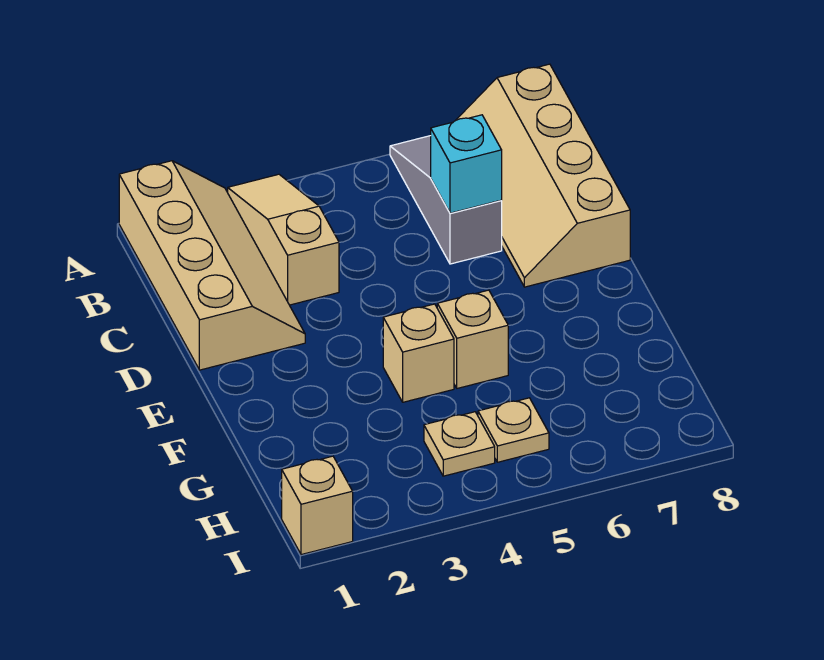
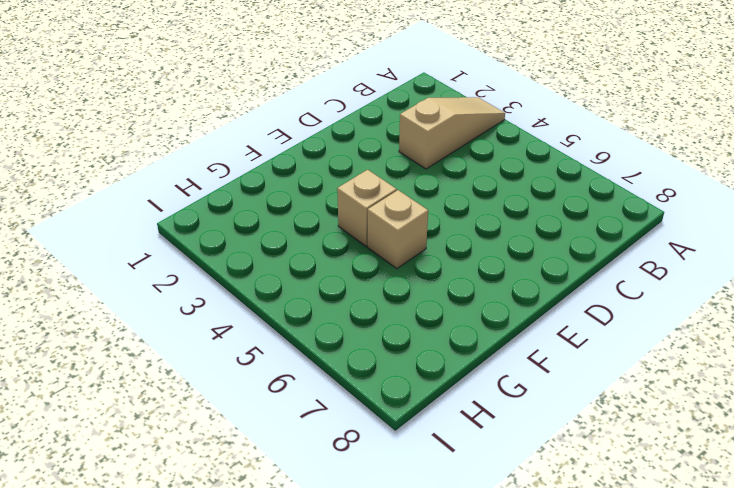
none -> tan 2x4 slope [119,161,305,370]
none -> grey 1x3 slope [390,136,502,264]

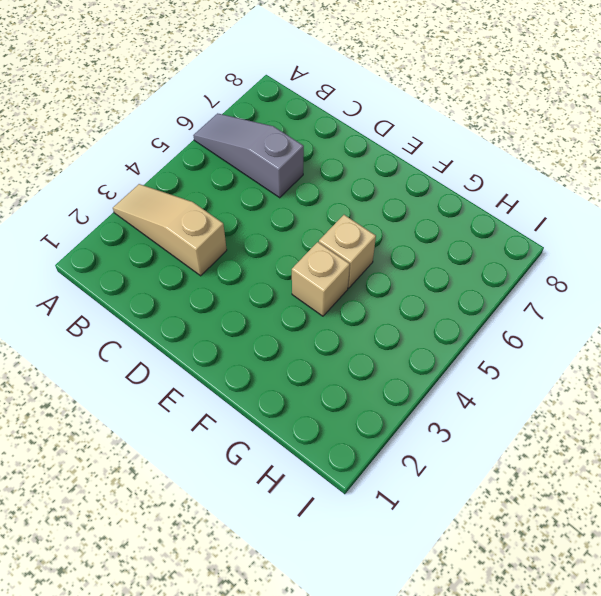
none -> tan 2x4 slope [119,161,305,370]
none -> tan 2x4 slope [455,64,630,287]

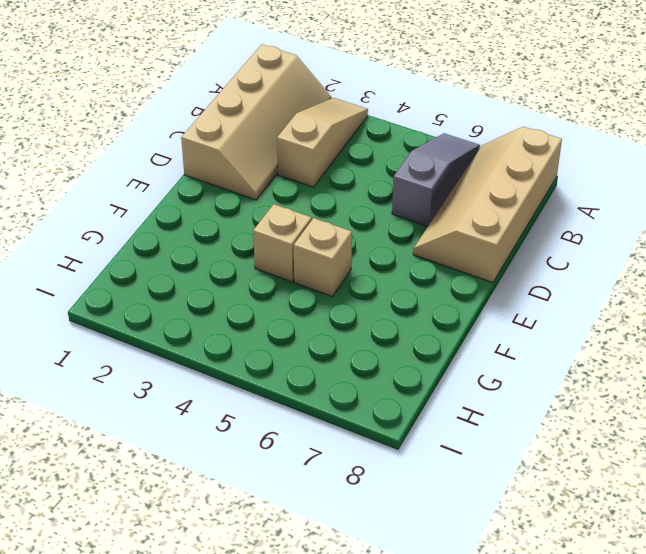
none -> tan 1x1 plate [424,412,495,476]
none -> tan 1x1 plate [478,398,549,462]

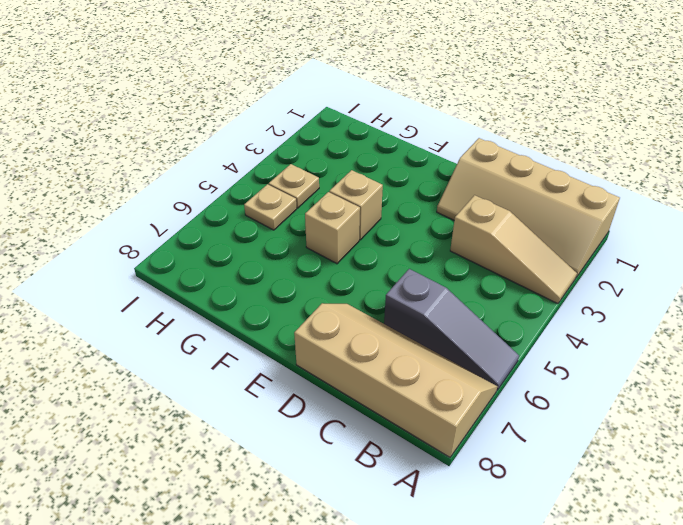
none -> tan 1x1 brick [282,456,353,555]
none -> cyan 1x1 brick [431,115,502,213]

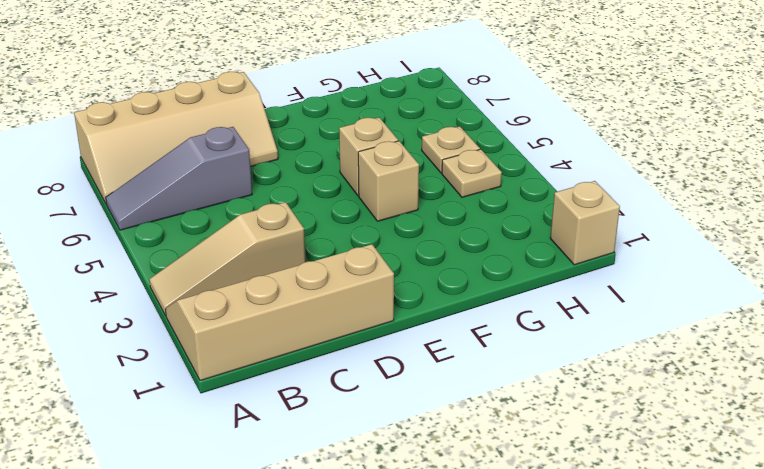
none -> cyan 1x1 brick [431,115,502,213]

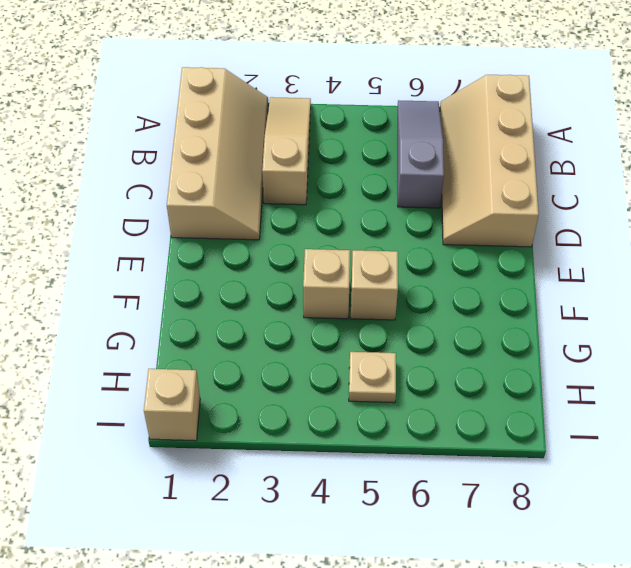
none -> tan 1x1 plate [424,412,495,476]
none -> cyan 1x1 brick [431,115,502,213]

